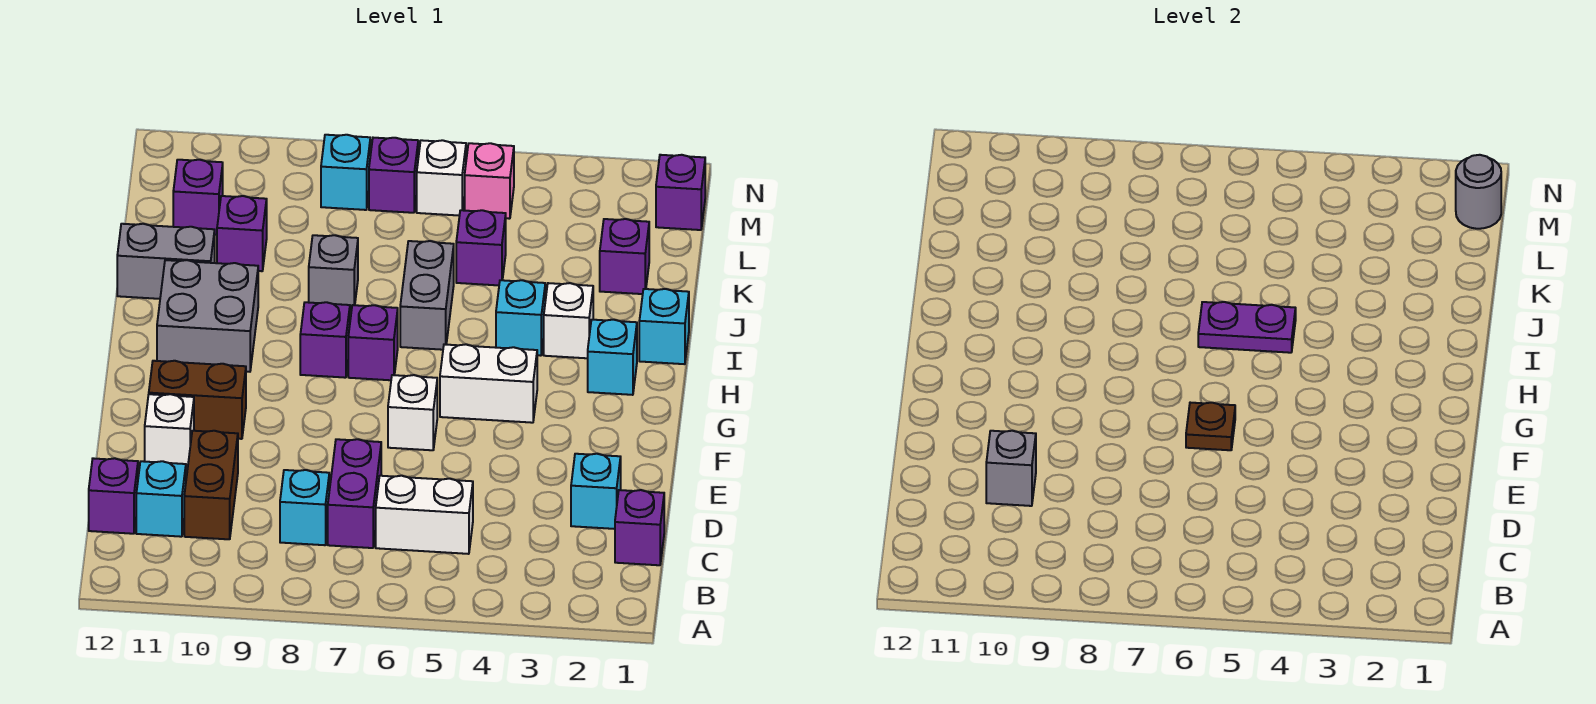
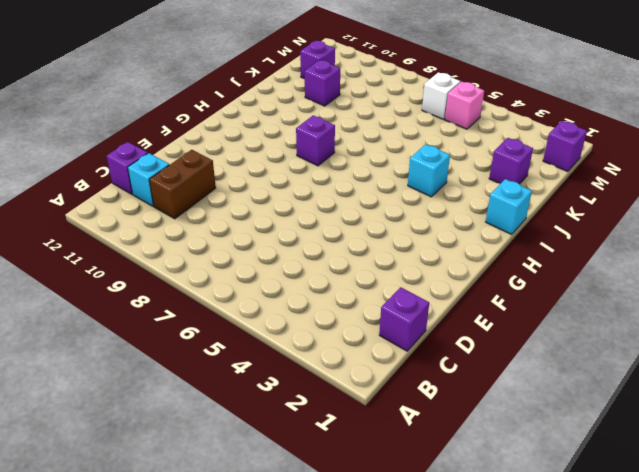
none -> white 1x2 brick [376,476,473,554]
none -> purple 1x2 brick [328,439,381,548]
none -> cyan 1x1 brick [280,470,329,545]
none -> cyan 1x1 brick [571,454,621,529]

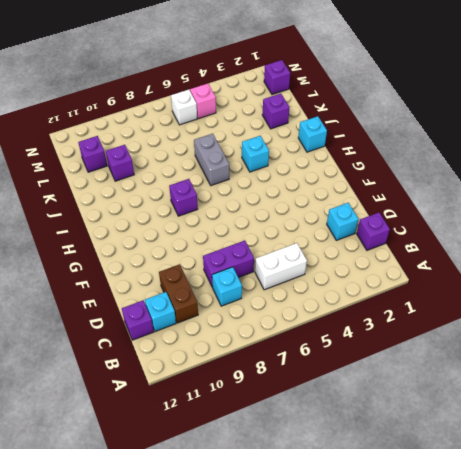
purple 1x2 brick [203,240,254,286] -> purple 1x2 brick turned to [328,439,381,548]
none -> white 1x1 brick [145,394,194,469]
none -> white 1x1 brick [388,375,437,450]
none -> brown 1x2 brick [149,361,246,439]
none -> white 1x2 brick [440,344,537,423]

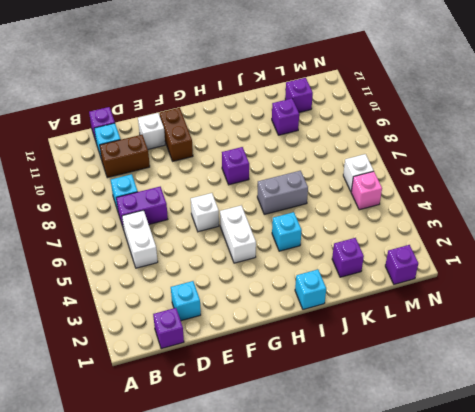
none -> cyan 1x1 brick [588,320,637,395]
none -> purple 1x1 brick [348,305,398,380]
none -> grey 2x2 brick [157,260,258,372]
none -> white 1x1 brick [544,283,593,358]

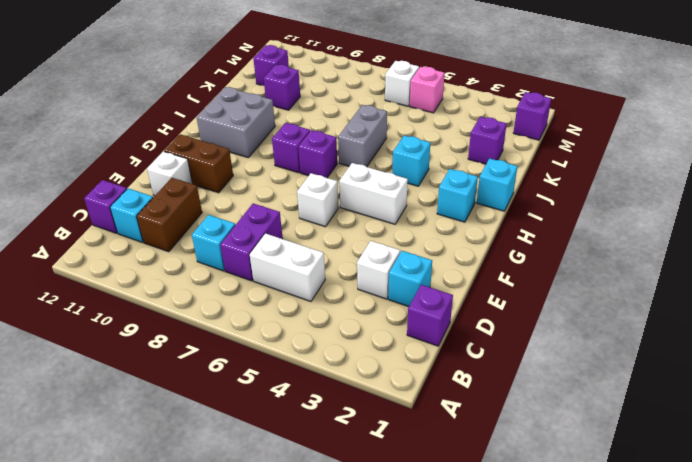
white 1x1 brick [357,241,400,299] -> white 1x1 brick moved to [544,283,593,358]
none -> grey 1x1 brick [309,235,358,310]
none -> grey 1x2 brick [117,224,215,299]
none -> purple 1x1 brick [456,210,506,285]
none -> purple 1x1 brick [369,138,418,213]

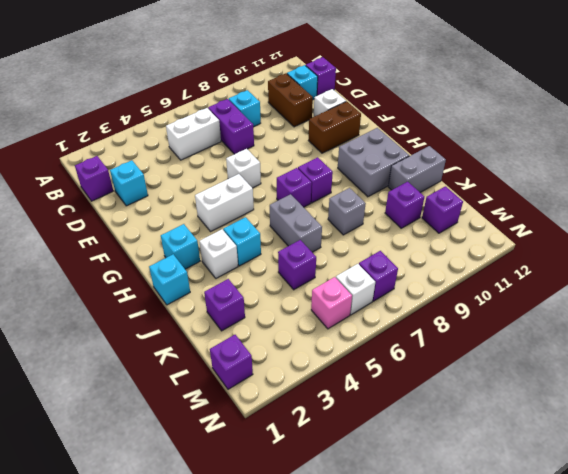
none -> cyan 1x1 brick [321,135,370,210]
none -> grey 1x1 brick [986,431,1036,506]
none -> brown 1x1 plate [1186,403,1235,450]
none -> purple 1x2 plate [1198,302,1296,353]

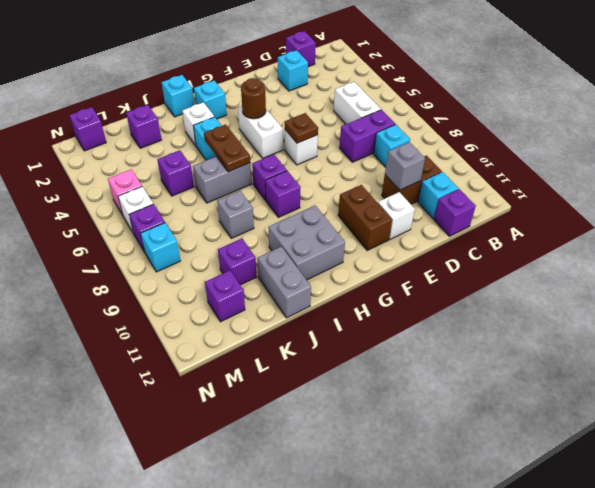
brown 1x1 round brick [241,78,266,119] -> none
brown 1x2 plate [204,124,250,172] -> purple 1x2 plate [1198,302,1296,353]
none -> grey 1x1 round brick [1456,155,1501,229]

